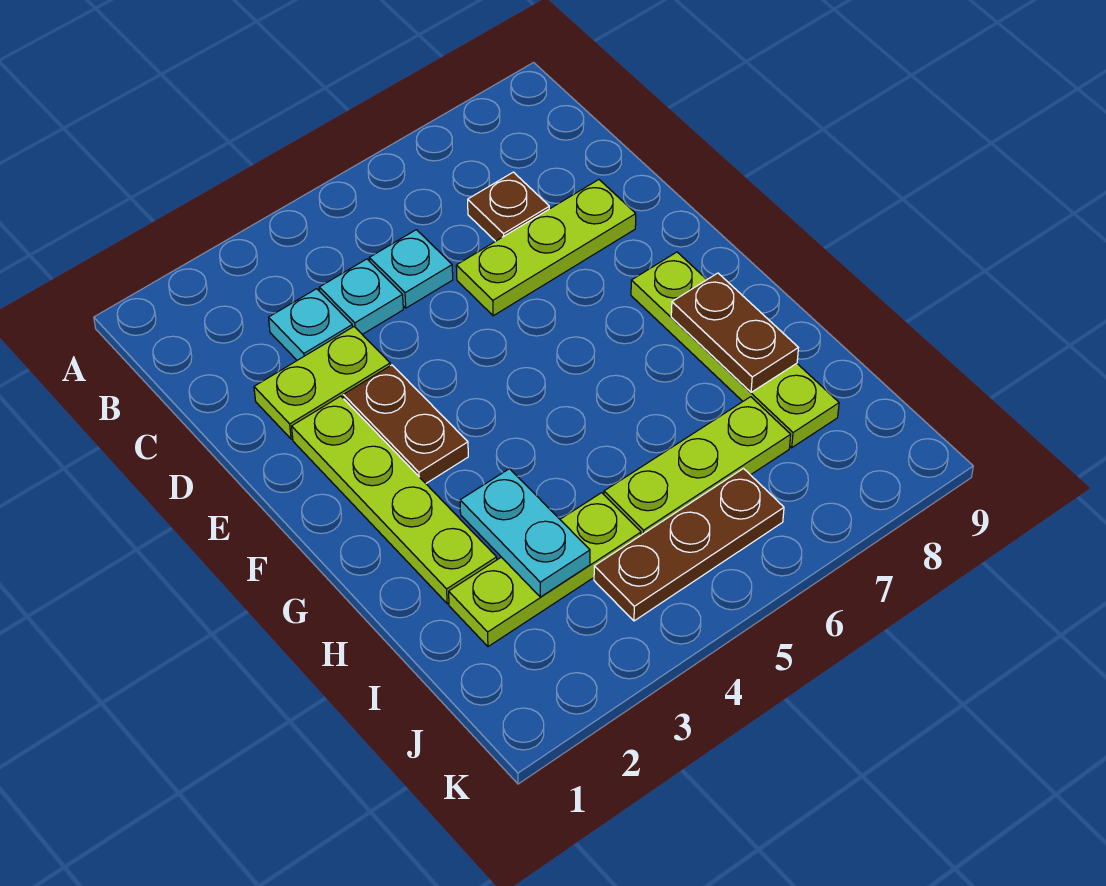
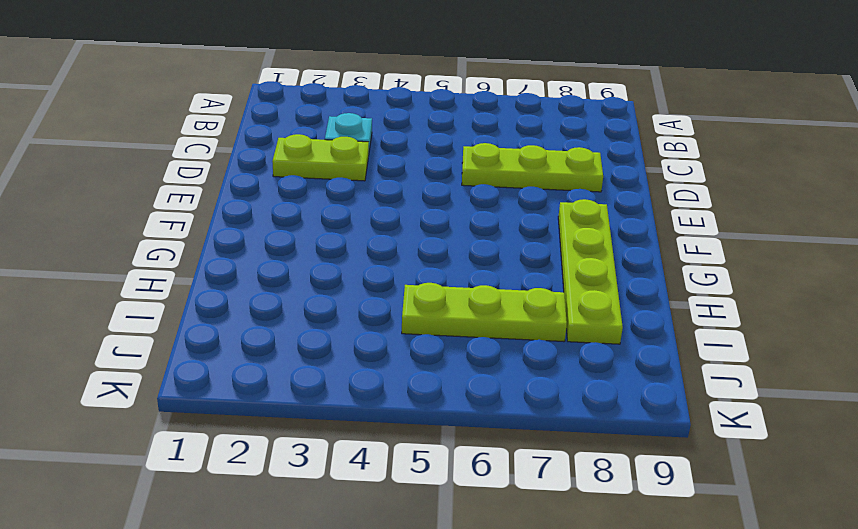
none -> cyan 1x1 plate [319,259,403,334]
none -> cyan 1x1 plate [369,230,453,308]
none -> brown 1x1 plate [468,172,549,241]

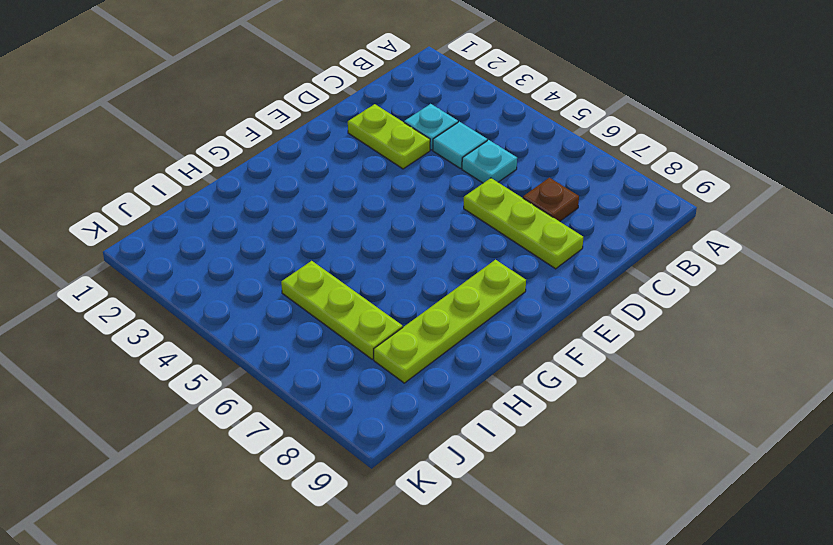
cyan 1x1 tile [433,122,487,169] -> cyan 1x1 plate [319,259,403,334]
none -> lime 1x4 plate [292,396,497,604]
none -> brown 1x2 plate [343,365,468,483]
none -> lime 1x3 plate [449,493,641,647]

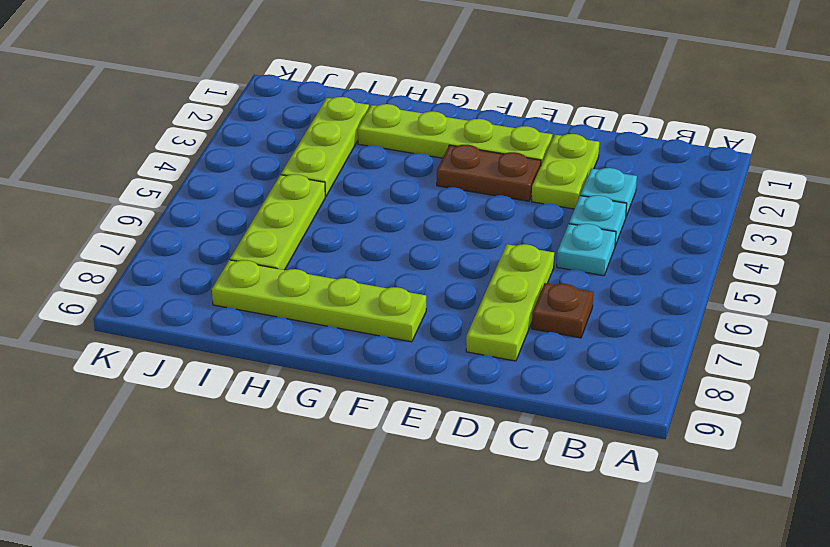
none -> brown 1x3 plate [594,469,784,621]
none -> brown 1x2 plate [671,273,798,392]
none -> cyan 1x2 plate [460,469,590,597]

